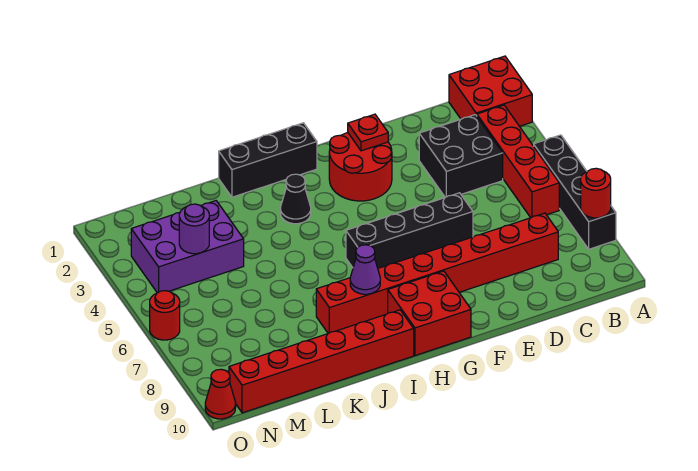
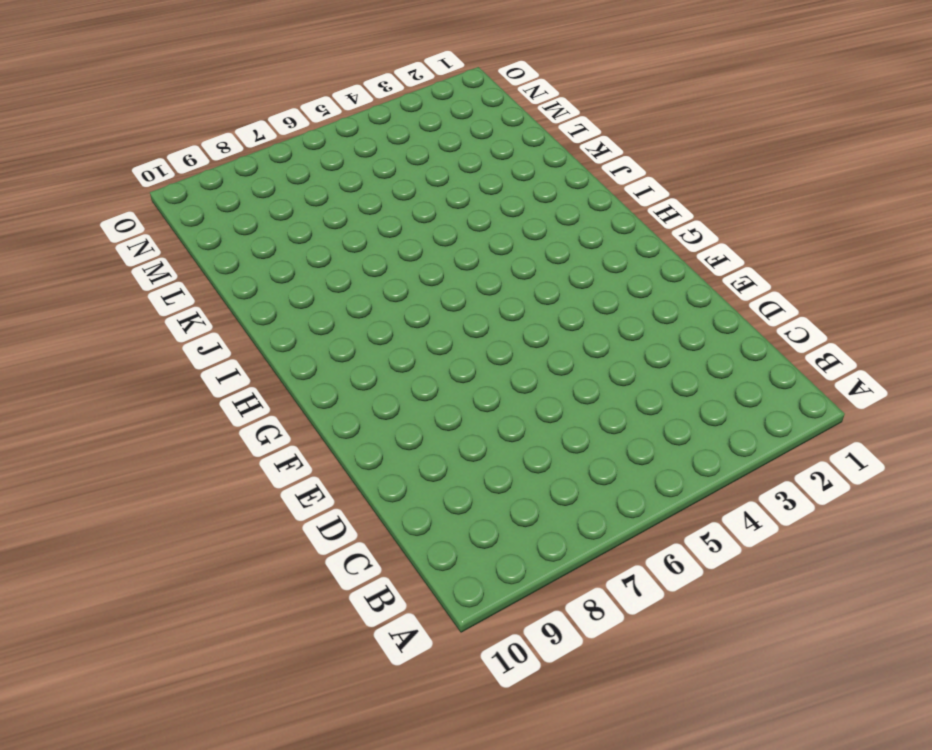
none -> red 2x2 brick [449,56,532,126]
none -> black 1x4 brick [534,135,616,249]
none -> red 1x4 brick [477,105,559,218]

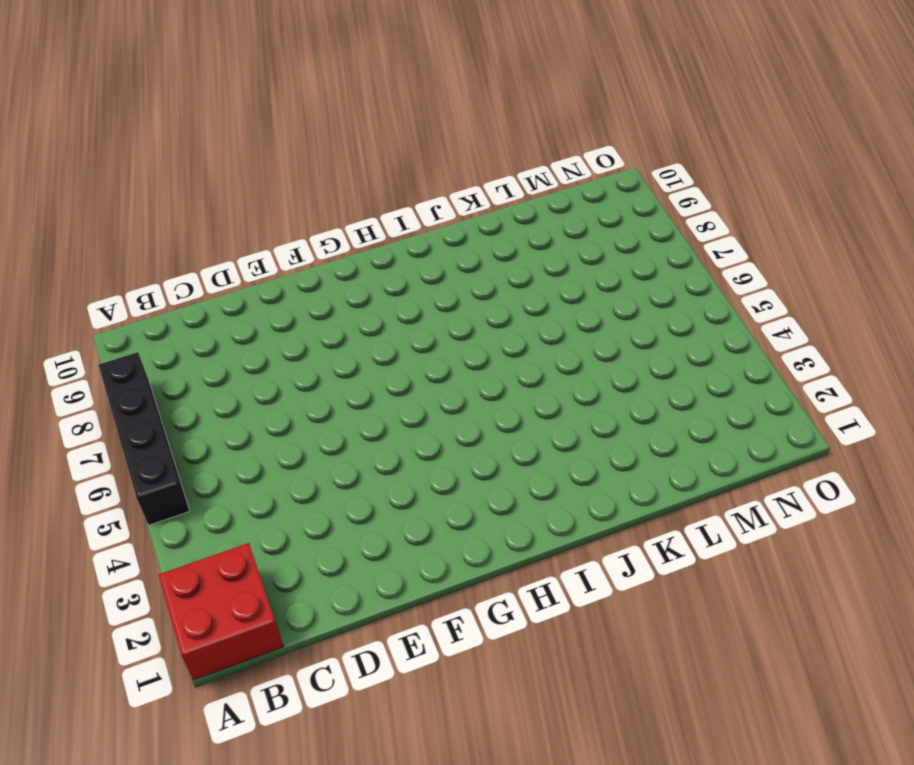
none -> red 1x4 brick [477,105,559,218]
none -> black 2x2 brick [419,115,503,197]
none -> red 1x8 brick [316,213,558,333]

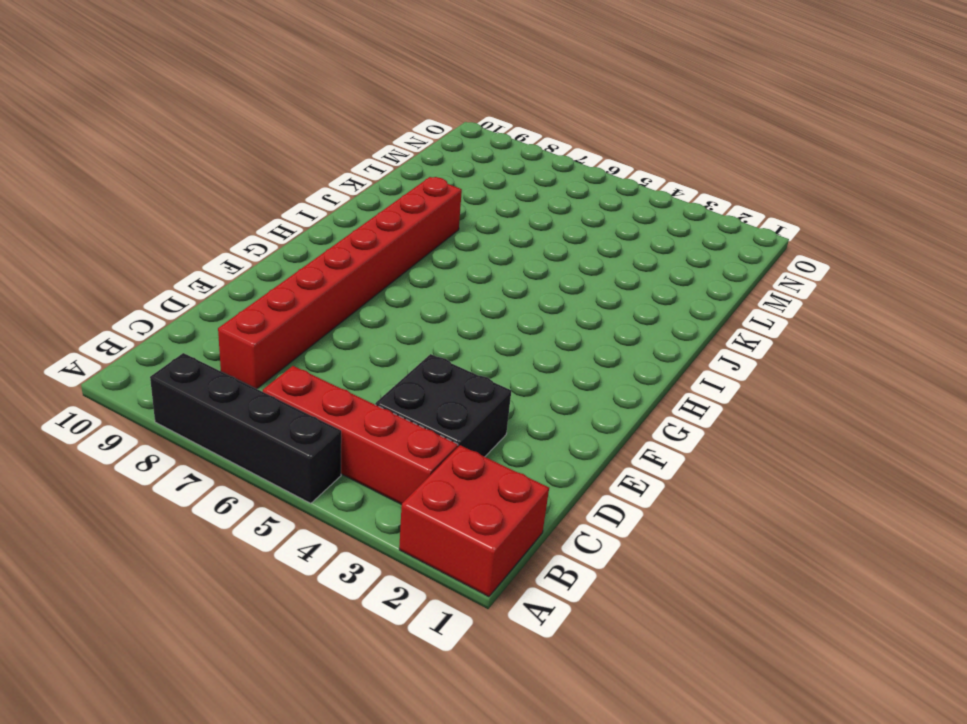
none -> black 1x4 brick [346,193,473,268]
none -> red 2x2 round brick [329,133,392,201]
none -> red 2x2 brick [388,271,471,356]

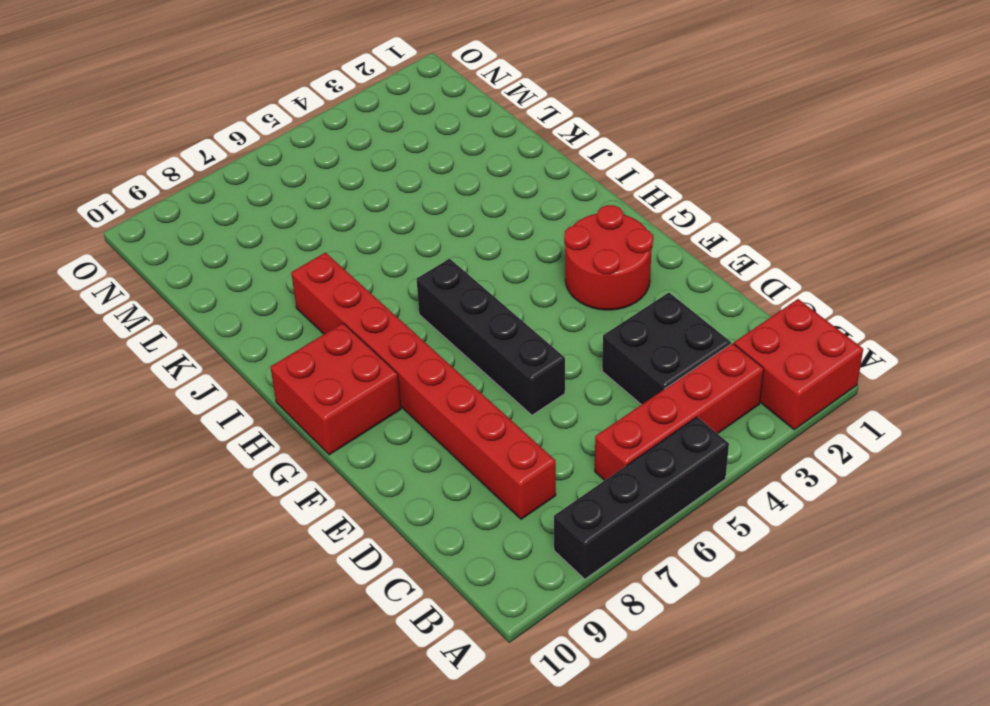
none -> black 1x3 brick [219,123,317,197]
none -> black 1x1 cone [281,174,311,224]
none -> red 1x6 brick [229,310,414,413]

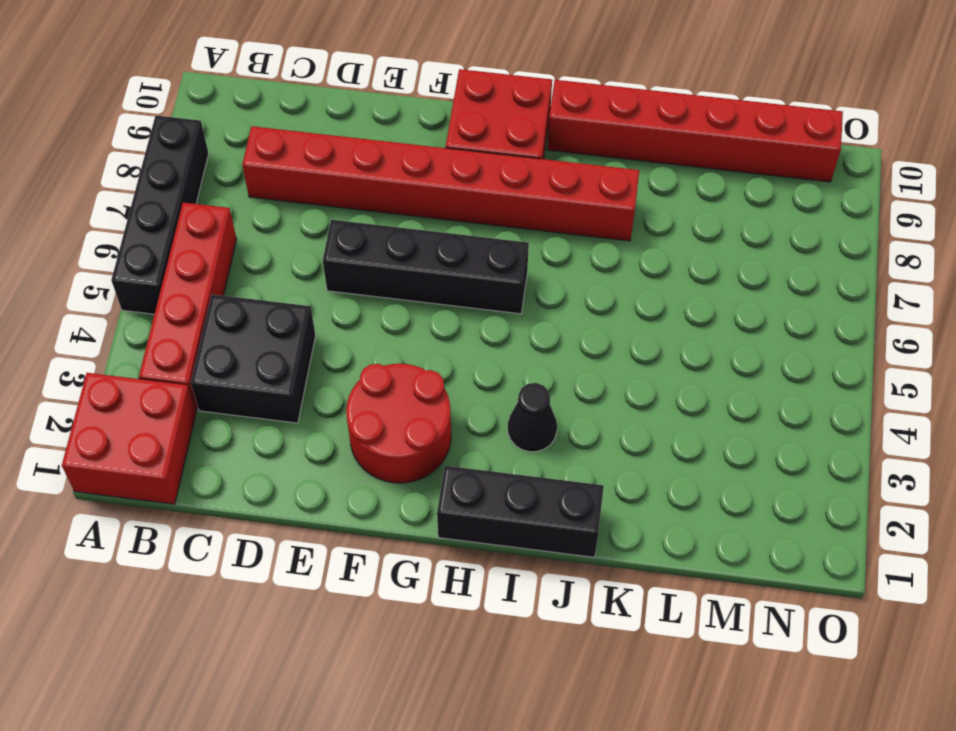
none -> purple 2x3 brick [131,201,244,293]
none -> red 1x1 round brick [150,291,180,340]
none -> red 1x1 cone [205,369,236,419]

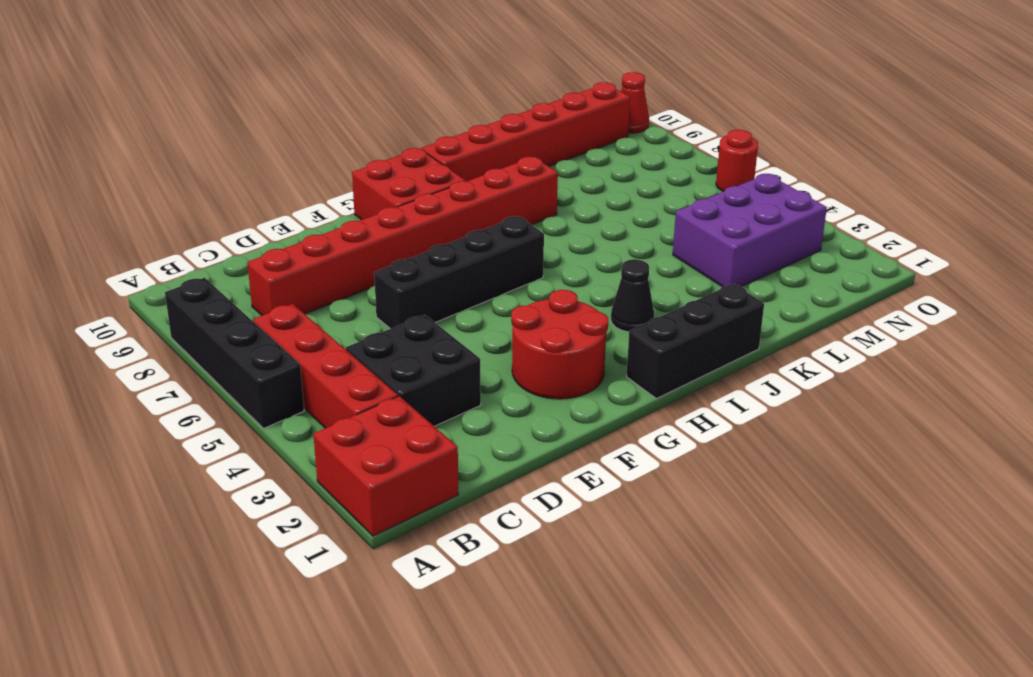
none -> red 1x1 round brick [581,168,611,218]
none -> red 1x1 plate [348,114,388,151]
none -> purple 1x1 cone [350,245,380,294]

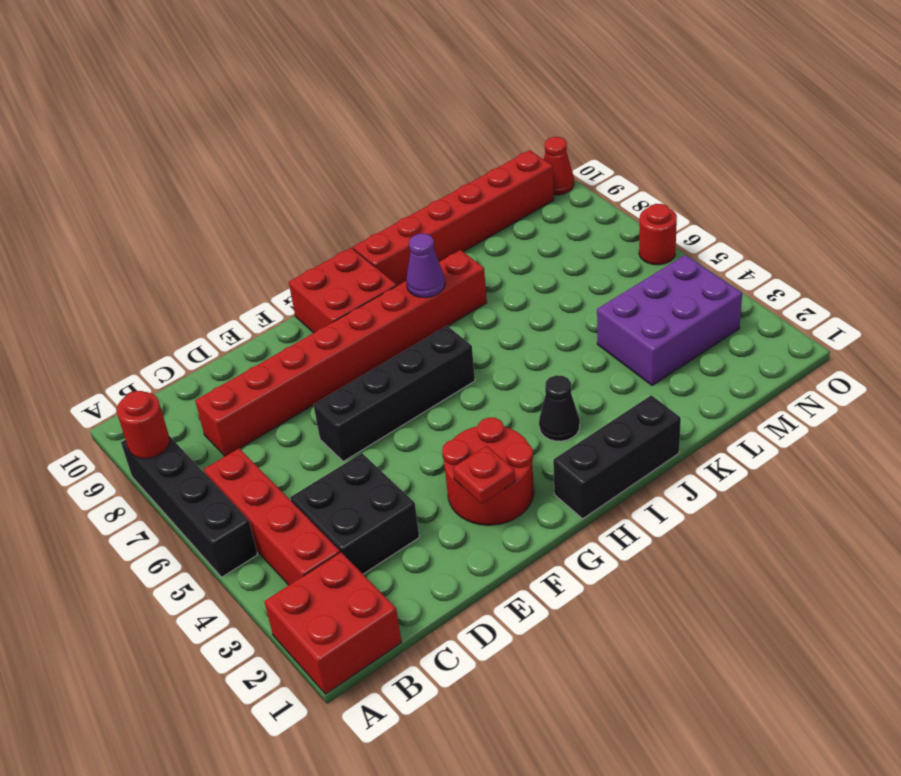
none -> purple 1x1 round brick [179,204,209,254]

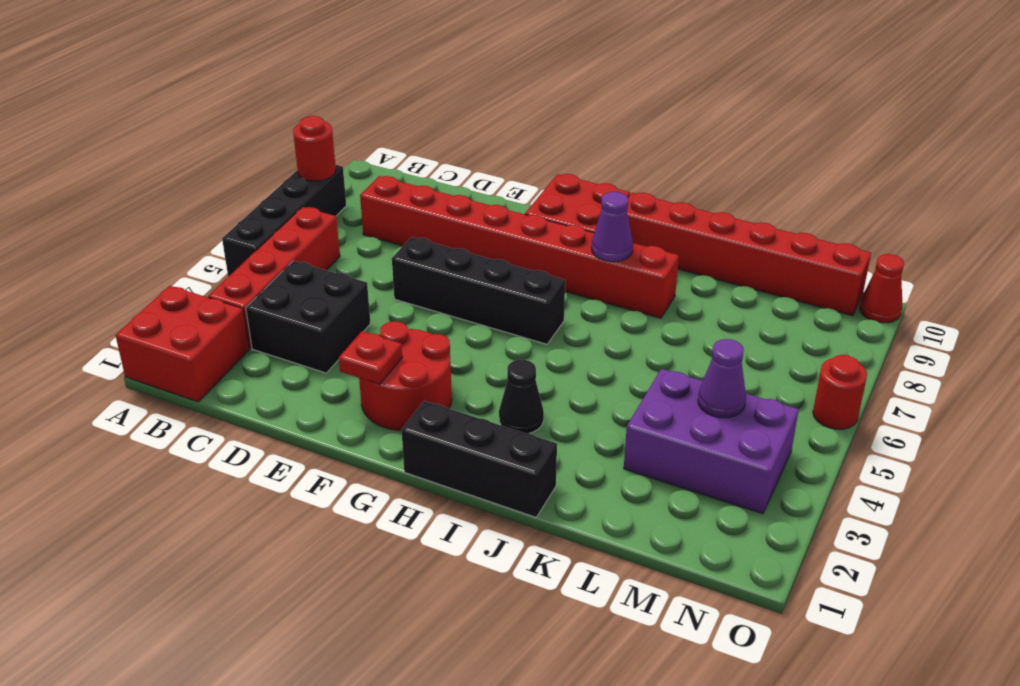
purple 1x1 cone [698,339,746,418] -> purple 1x1 round brick [179,204,209,254]

